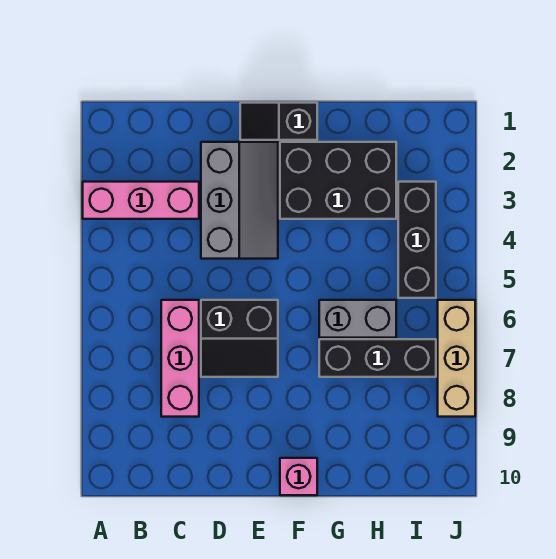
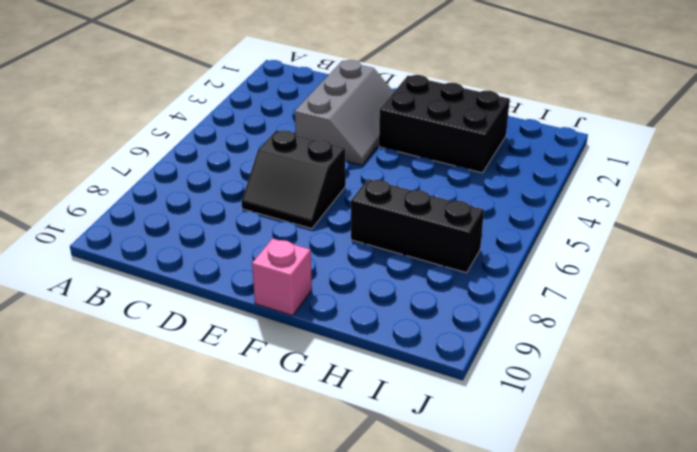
none -> pink 1x3 brick [83,182,199,219]
none -> pink 1x3 brick [161,300,199,417]

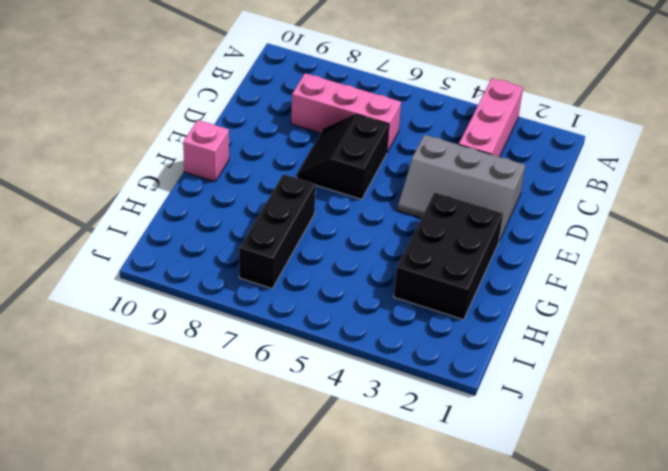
none -> black 1x2 slope [240,103,317,140]
none -> grey 1x2 brick [319,300,396,338]

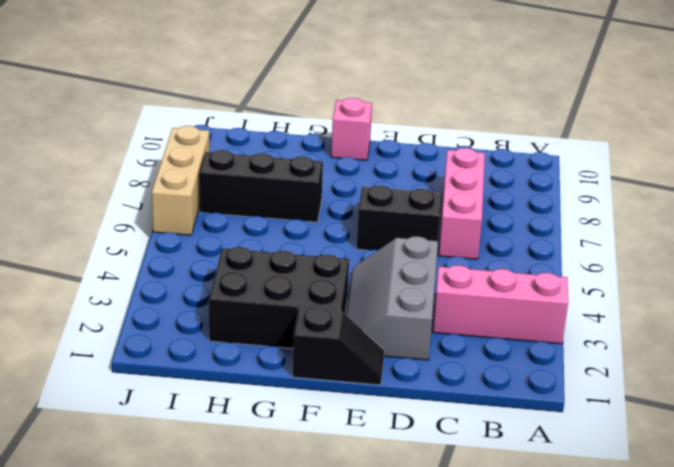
none -> grey 1x2 brick [319,300,396,338]
none -> black 1x3 brick [398,182,436,298]

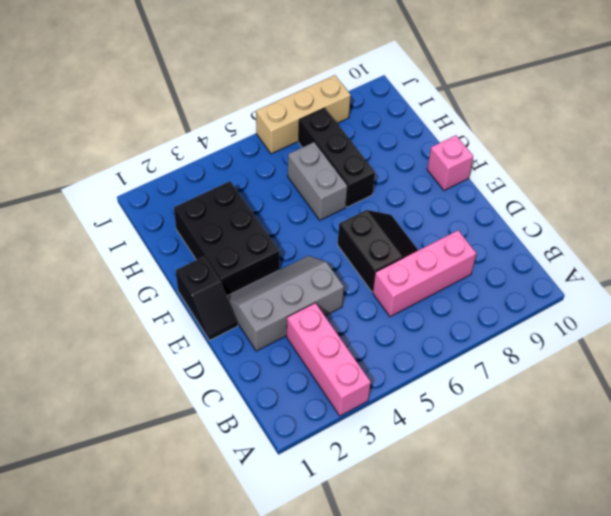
none -> black 1x3 brick [398,182,436,298]

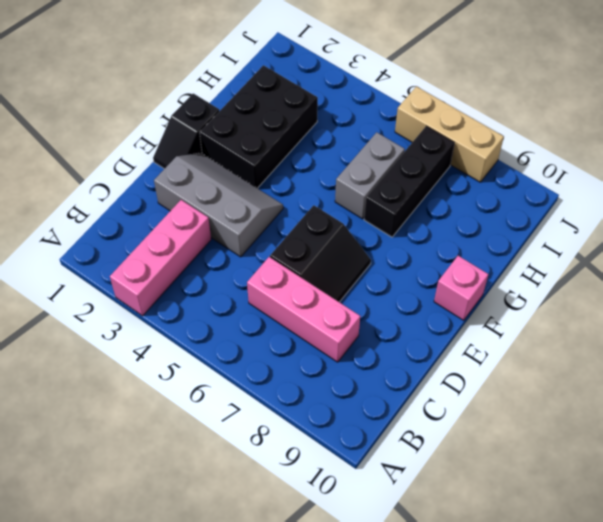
none -> black 1x3 brick [398,182,436,298]

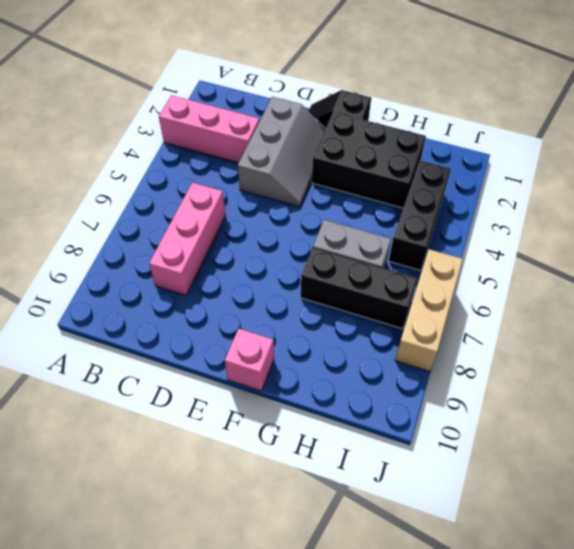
none -> black 2x2 slope [201,300,278,377]

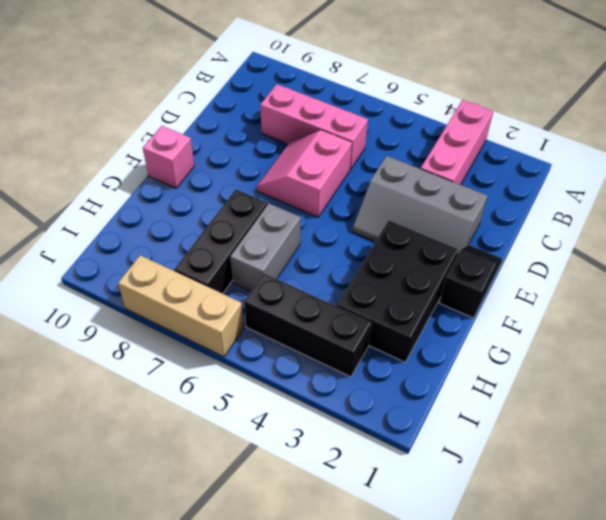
pink 2x2 slope [257,130,352,217] -> black 2x2 slope [201,300,278,377]

